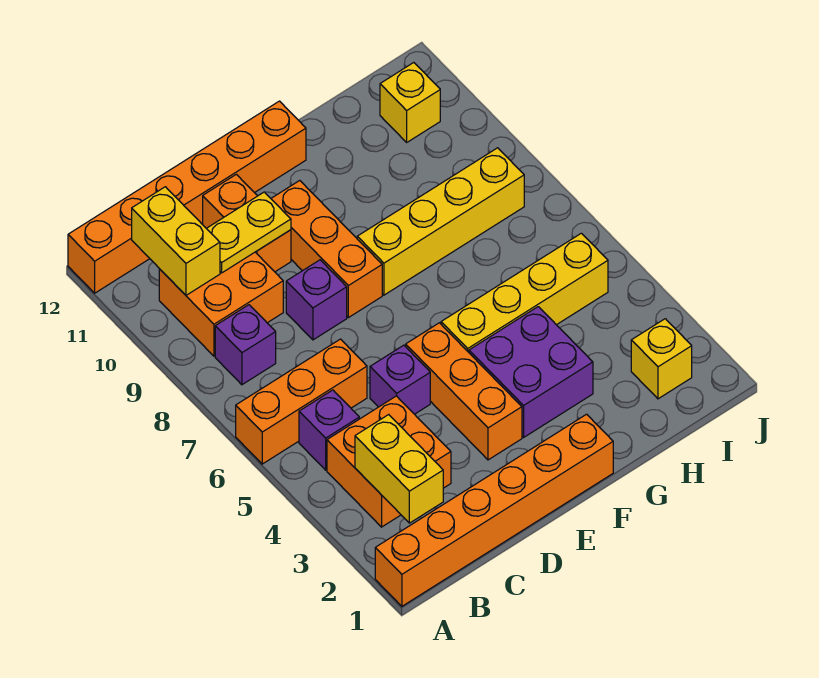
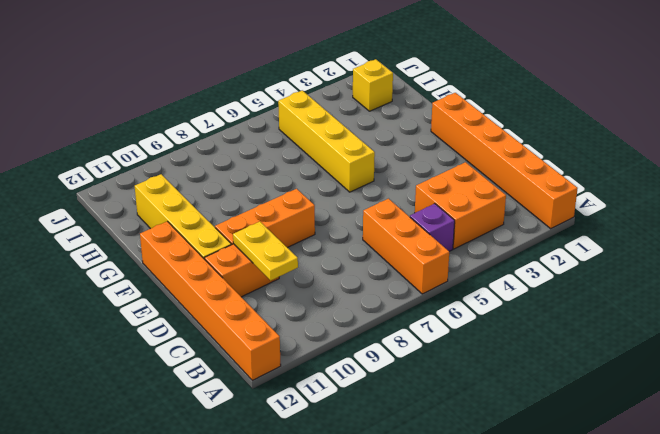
yellow 1x4 brick [135,174,231,259] -> yellow 1x4 brick moved to [357,148,524,295]
none -> purple 1x1 brick [215,305,276,385]
none -> orange 2x2 brick [159,252,283,356]
none -> purple 1x1 brick [370,345,430,414]

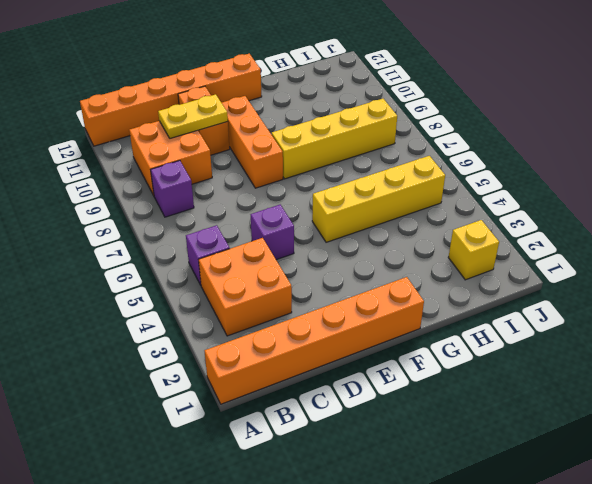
none -> orange 1x3 brick [236,339,367,464]
none -> purple 1x1 brick [286,260,347,340]
none -> orange 1x3 brick [406,323,522,460]

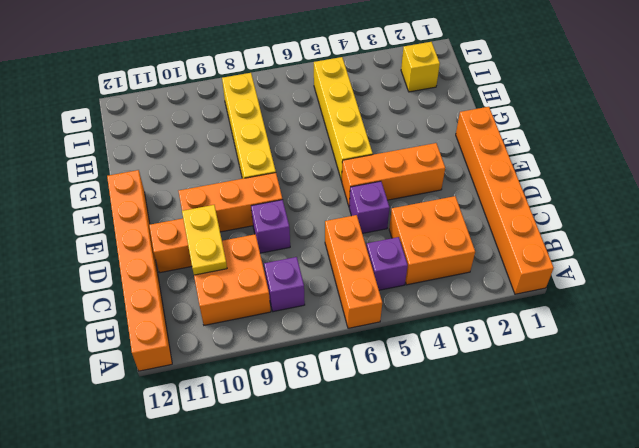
none -> purple 2x2 brick [469,307,593,437]
none -> yellow 1x1 brick [380,63,440,142]
none -> yellow 1x2 brick [355,415,443,523]

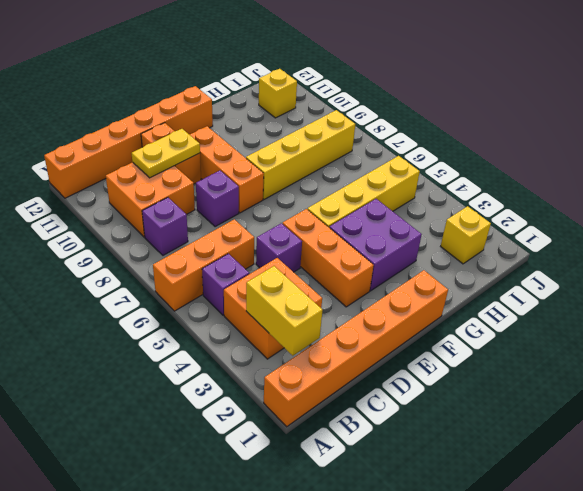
none -> yellow 1x2 brick [132,187,220,295]

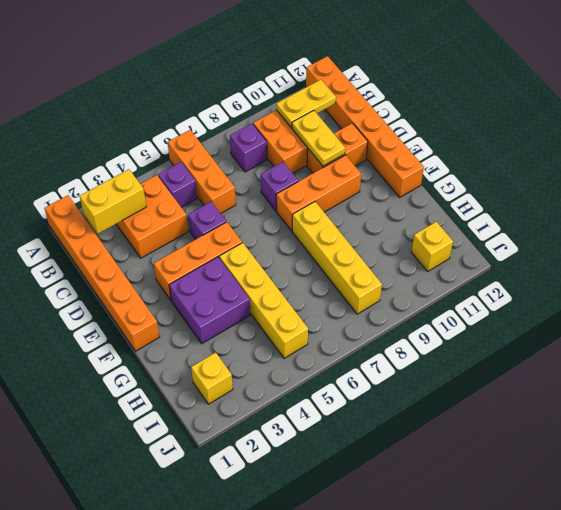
yellow 1x2 plate [276,80,336,128] -> yellow 1x2 brick [132,187,220,295]

